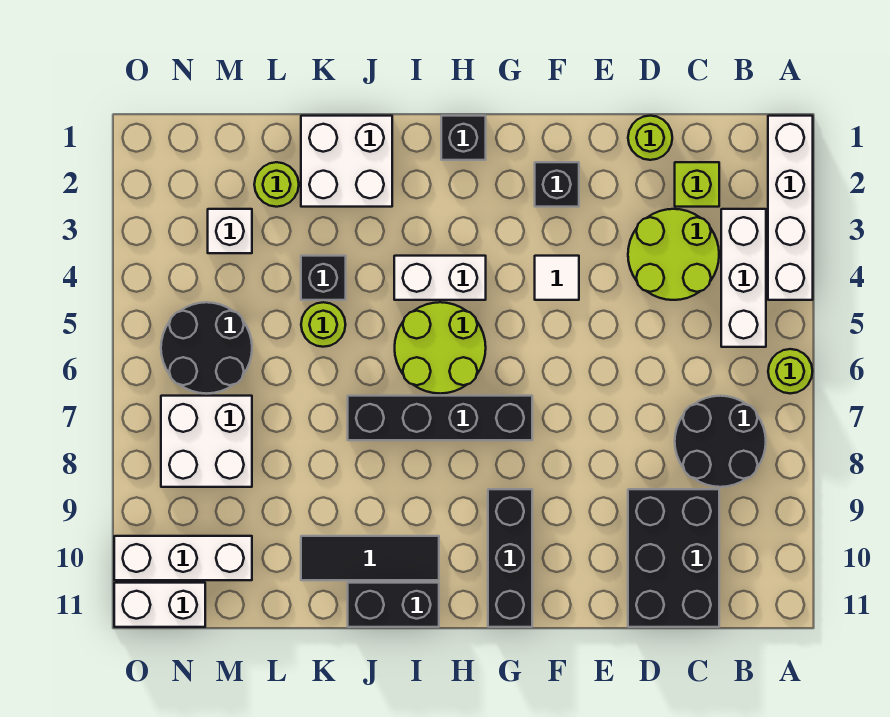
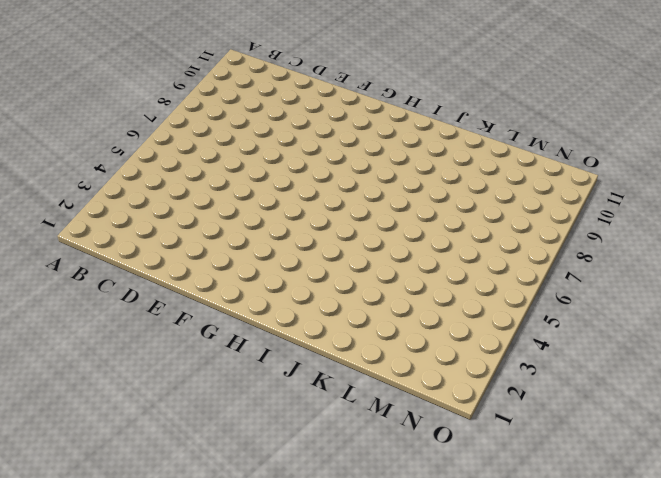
none -> white 1x4 brick [768,116,813,300]
none -> lime 1x1 round brick [768,349,813,394]
none -> white 1x3 brick [721,209,766,347]

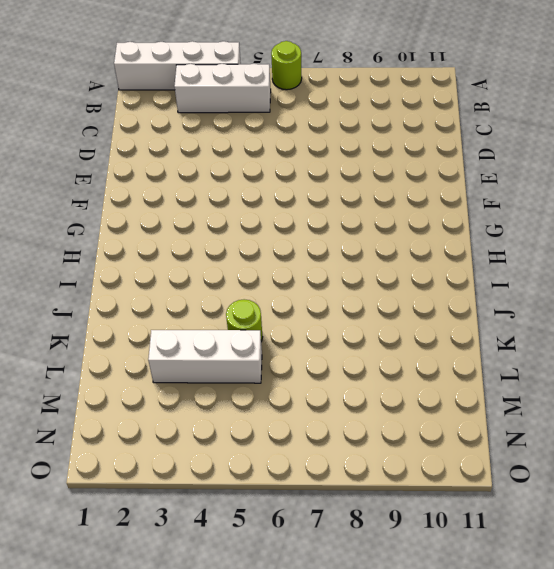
white 1x3 brick [148,330,262,383] -> white 1x3 brick turned to [114,536,252,580]
none -> black 2x2 round brick [675,396,766,487]
none -> lime 1x1 brick [675,162,719,207]
none -> lime 2x2 round brick [628,209,719,300]

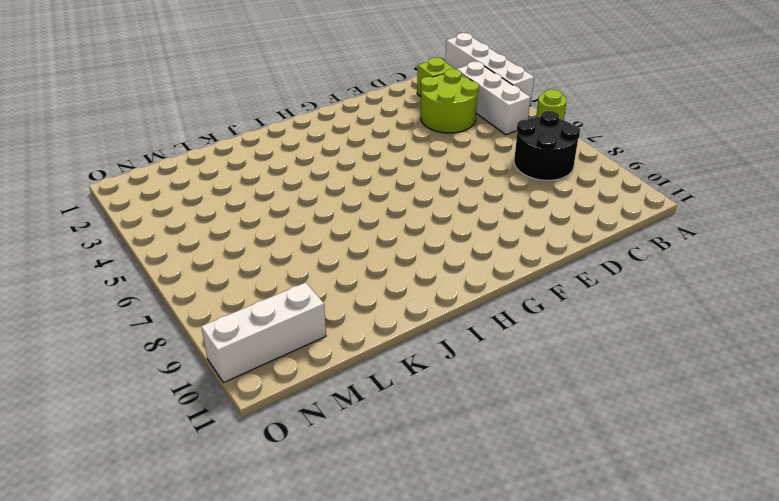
none -> black 2x3 brick [628,489,719,627]
none -> lime 1x1 round brick [628,116,672,160]
none -> black 1x1 brick [535,162,579,207]

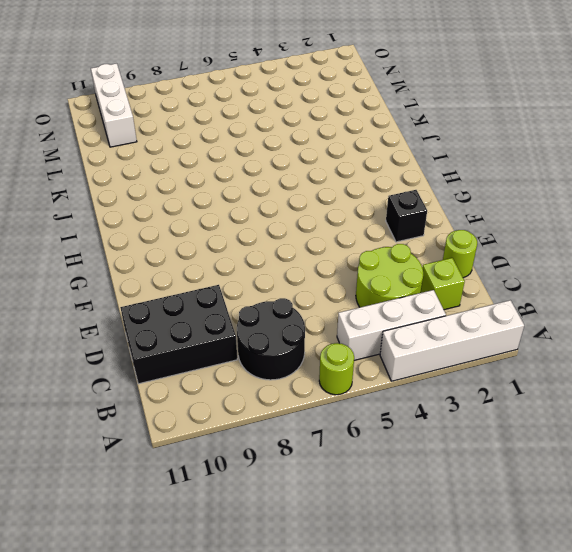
none -> white 1x1 tile [535,256,579,300]
none -> black 1x4 brick [348,396,532,440]
none -> black 1x3 brick [488,489,532,627]

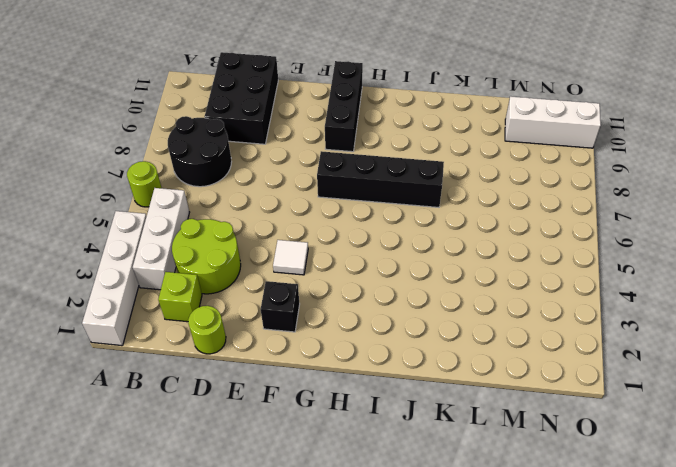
none -> black 1x1 brick [441,116,486,160]
none -> white 1x2 brick [394,256,486,300]
none -> lime 2x2 round brick [395,302,486,394]

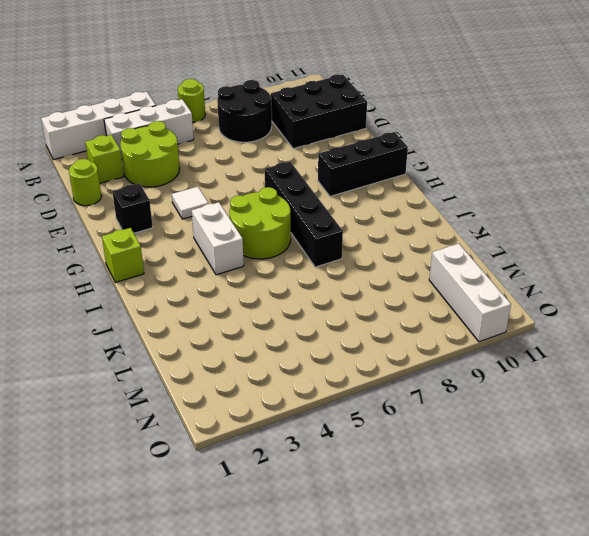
lime 1x1 brick [102,228,144,282] -> black 1x1 brick [441,116,486,160]
none -> black 1x3 tile [301,536,439,580]
none -> black 1x2 brick [348,583,439,627]
none -> white 2x2 brick [301,116,392,207]

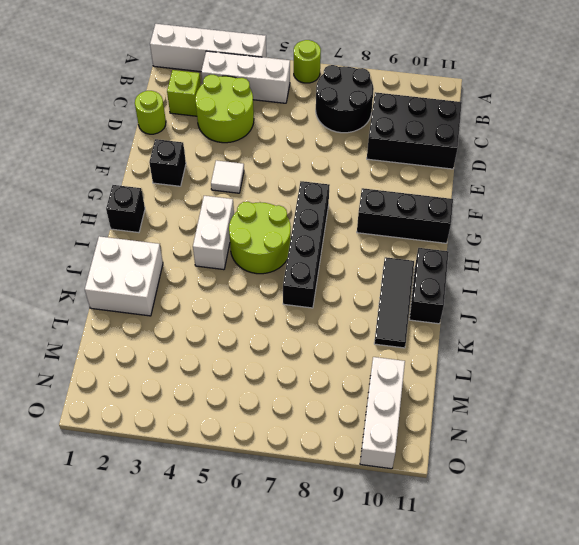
none -> black 1x1 brick [301,256,346,300]
none -> lime 1x1 round brick [301,302,346,347]
none -> lime 1x1 round brick [254,162,299,207]

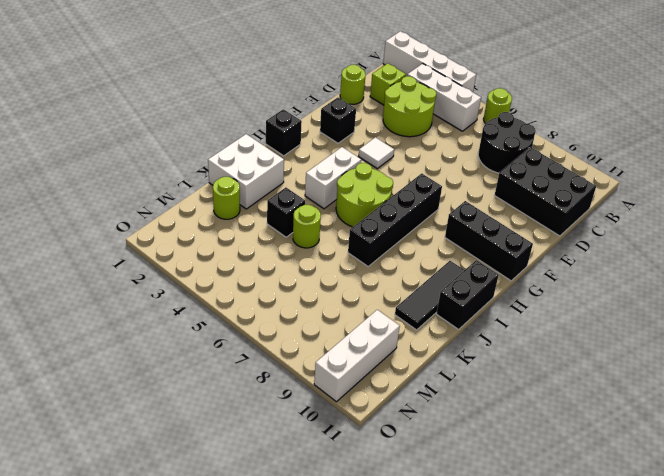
none -> white 1x1 brick [208,209,252,253]
none -> black 2x2 round brick [161,302,252,394]
none -> white 2x2 brick [161,396,252,487]

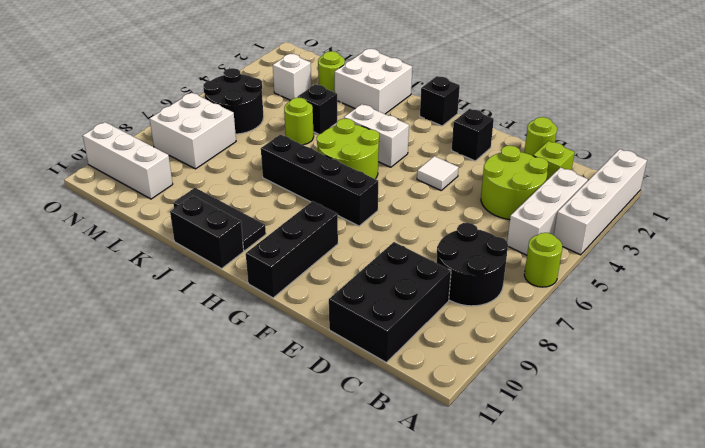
none -> white 1x2 brick [114,583,205,627]

